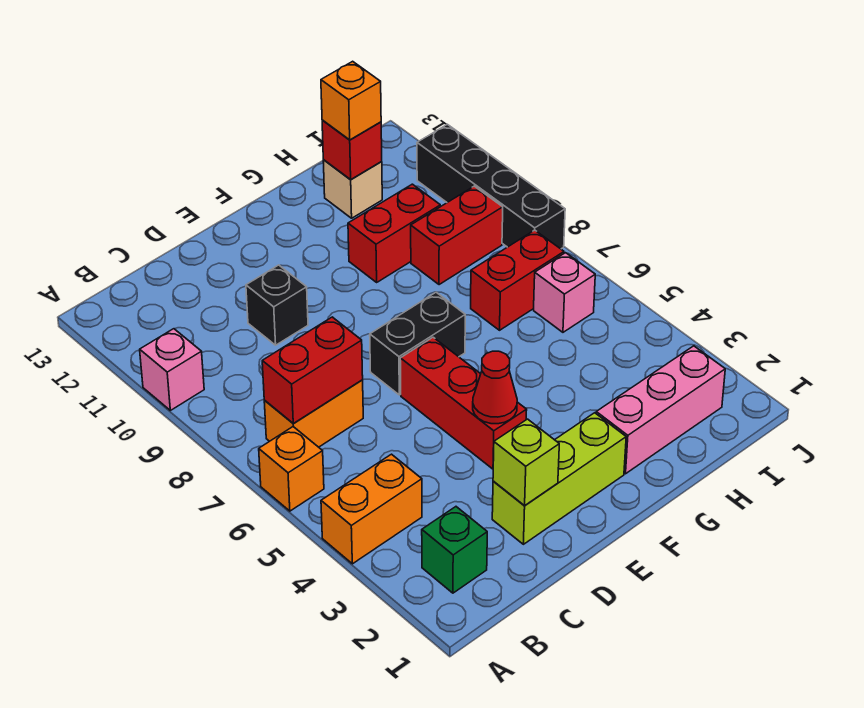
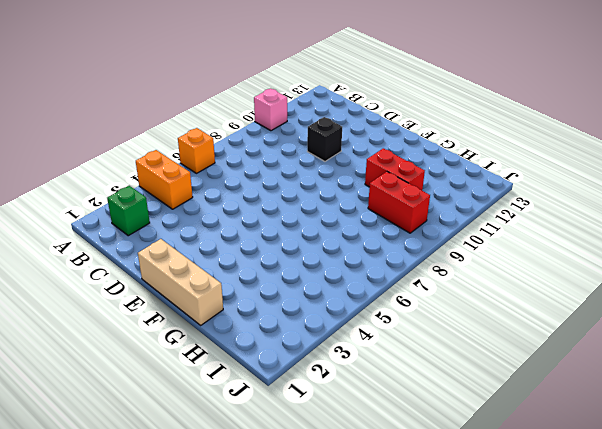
tan 1x3 brick [138,239,223,325] -> none
none -> orange 1x2 brick [264,380,363,447]
none -> lime 1x3 brick [492,413,626,544]
none -> red 1x3 brick [400,337,527,469]

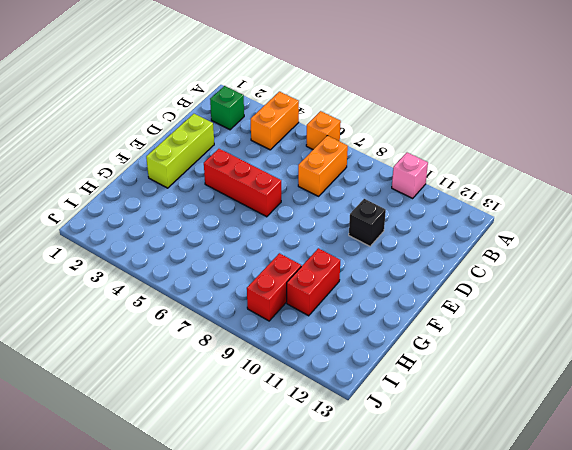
none -> black 1x2 brick [370,292,465,395]
none -> pink 1x3 brick [596,346,725,474]
none -> red 1x2 brick [471,230,564,330]

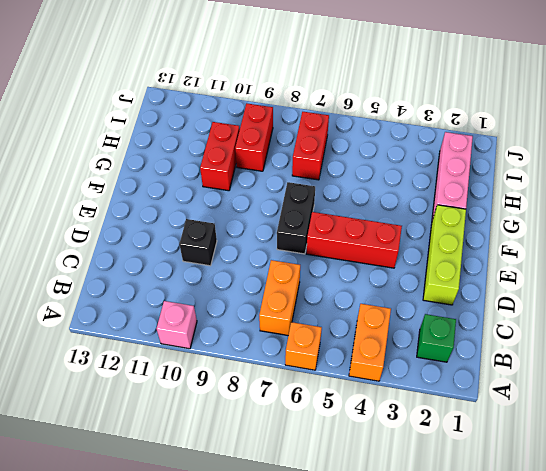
none -> tan 1x1 brick [323,160,382,218]
none -> pink 1x1 brick [534,253,595,332]
none -> black 1x4 brick [417,124,565,249]

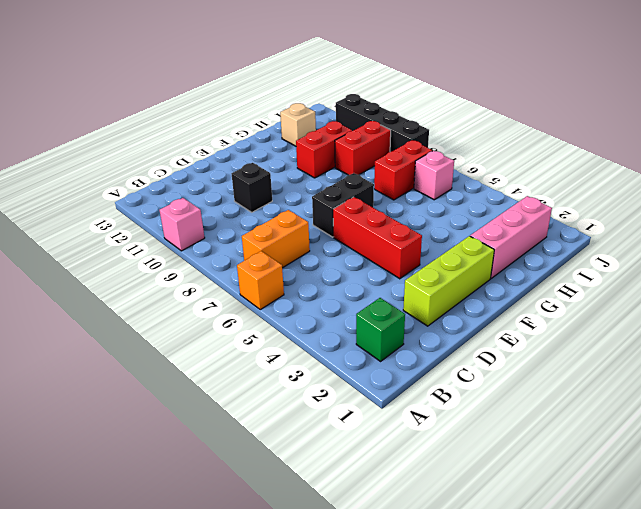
none -> orange 1x2 brick [321,454,422,564]
none -> red 1x2 brick [262,317,363,424]
none -> lime 1x1 brick [493,419,559,506]

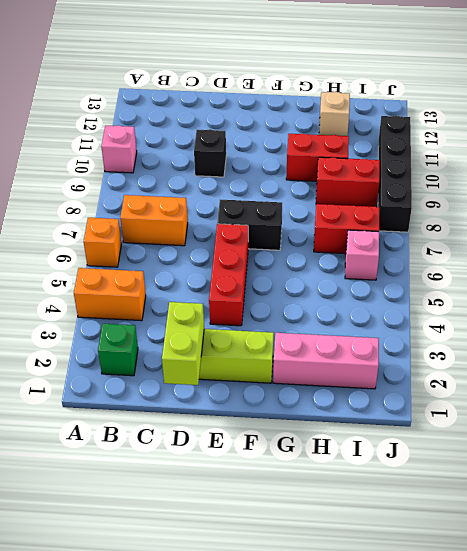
lime 1x2 brick [162,302,204,385] -> lime 1x1 brick [493,419,559,506]
none -> red 1x2 brick [262,317,363,424]
none -> red 1x1 cone [473,351,517,424]
none -> red 1x1 brick [322,120,382,180]

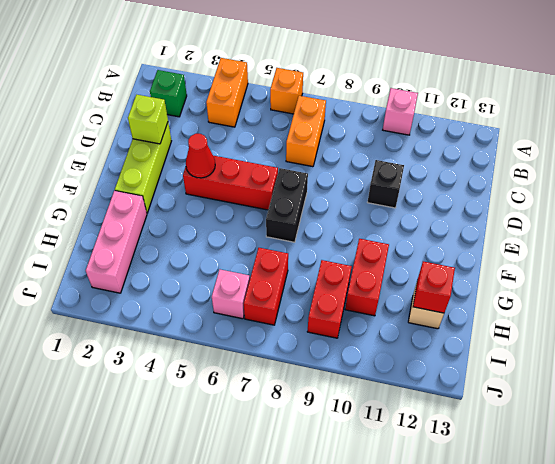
none -> black 1x4 brick [417,124,565,249]
none -> red 1x2 brick [262,317,363,424]
none -> orange 1x1 brick [321,61,381,140]

